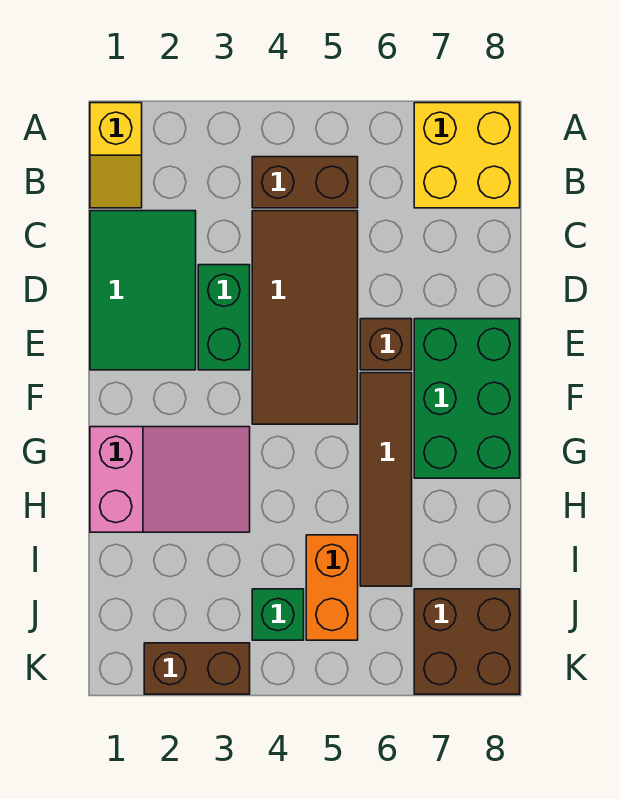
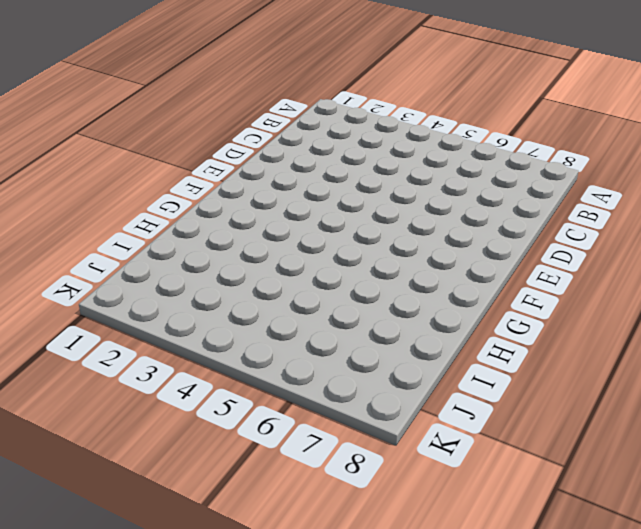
none -> yellow 1x2 slope [90,103,142,208]
none -> yellow 2x2 brick [414,103,520,208]
none -> brown 1x2 brick [252,157,358,208]

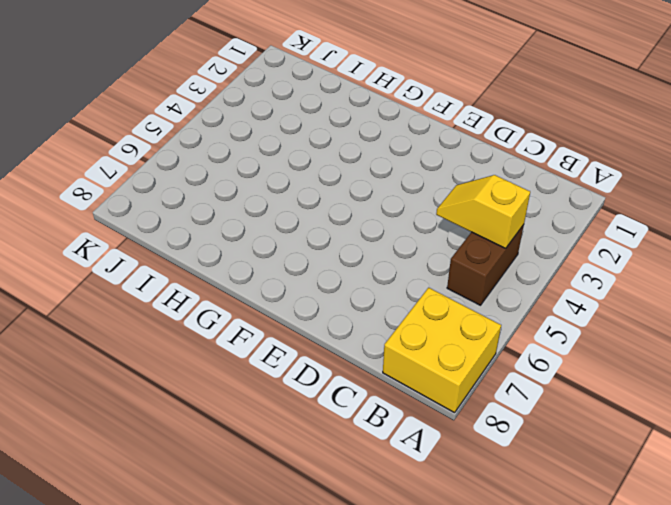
yellow 1x2 slope [436,175,530,248] -> yellow 1x2 slope moved to [90,103,142,208]
none -> green 2x3 tile [90,211,196,370]
none -> brown 2x4 tile [252,211,358,424]
none -> green 1x2 brick [198,265,250,370]

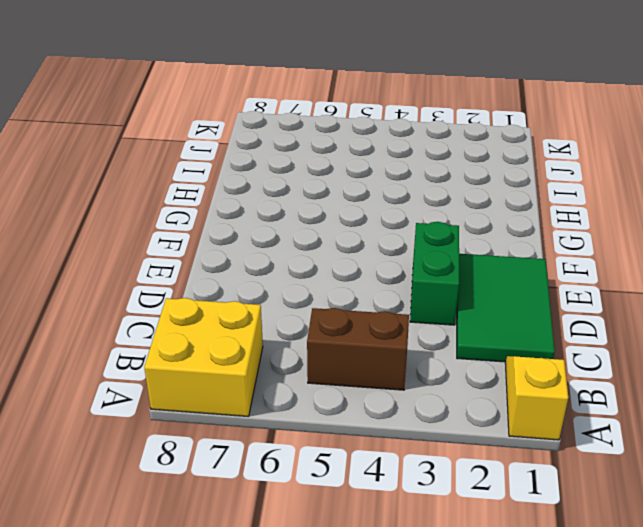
none -> brown 2x4 tile [252,211,358,424]
none -> brown 1x1 brick [360,319,412,370]
none -> green 2x3 brick [414,319,520,478]

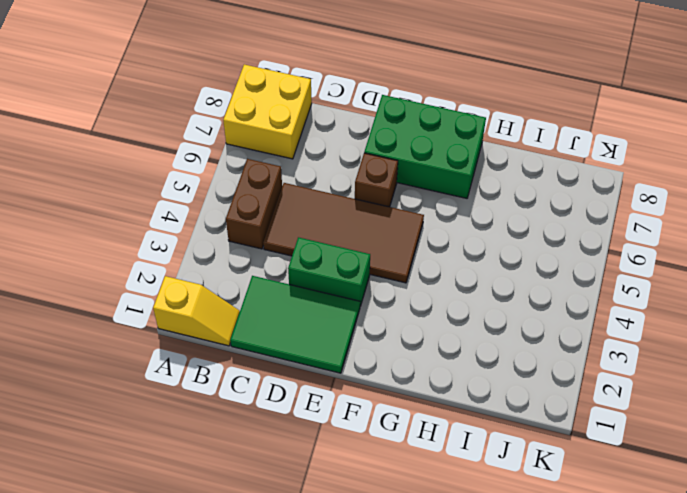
none -> brown 1x4 tile [360,373,412,586]
none -> pink 2x3 slope [90,427,250,532]
none -> orange 1x2 brick [306,535,358,640]

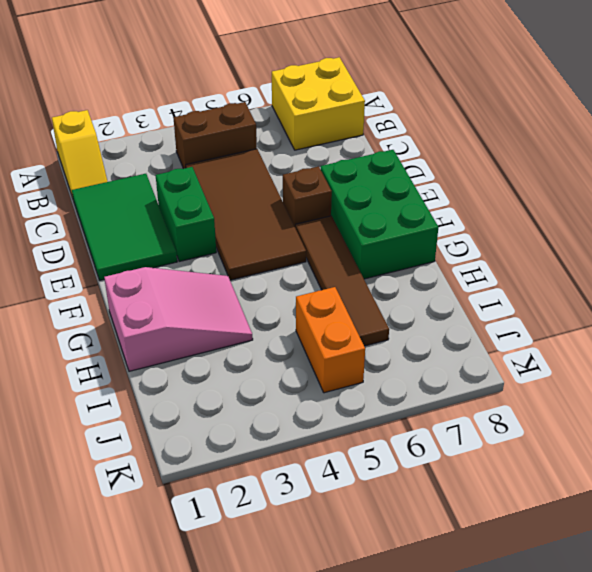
none -> green 1x1 brick [252,589,304,640]
none -> brown 2x2 brick [414,589,520,694]
none -> brown 1x2 brick [144,643,250,694]

